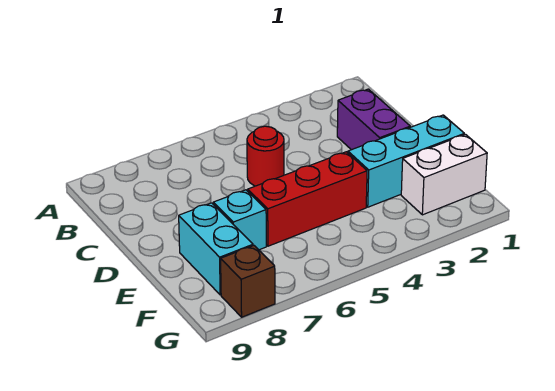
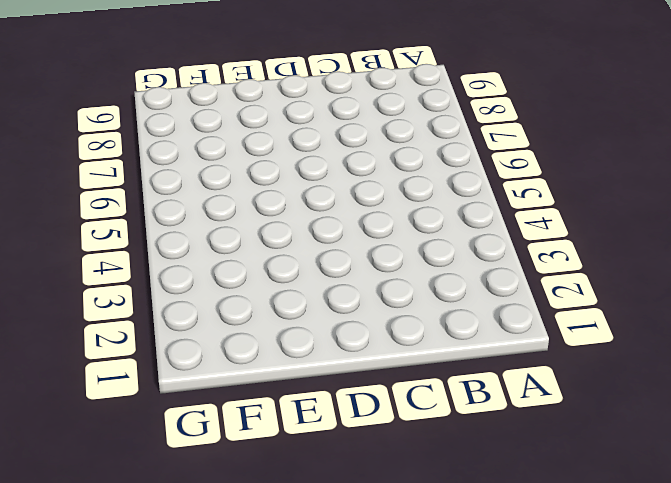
none -> purple 1x2 brick [337,89,410,150]
none -> red 1x1 round brick [247,126,284,186]

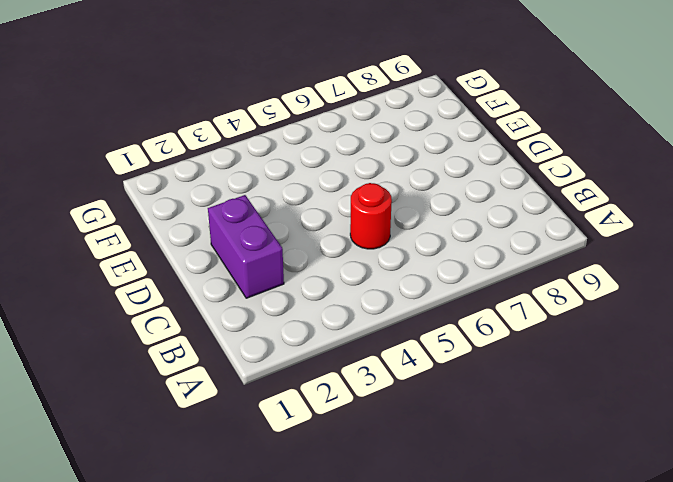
none -> cyan 1x3 brick [348,115,464,207]
none -> red 1x3 brick [248,152,367,246]

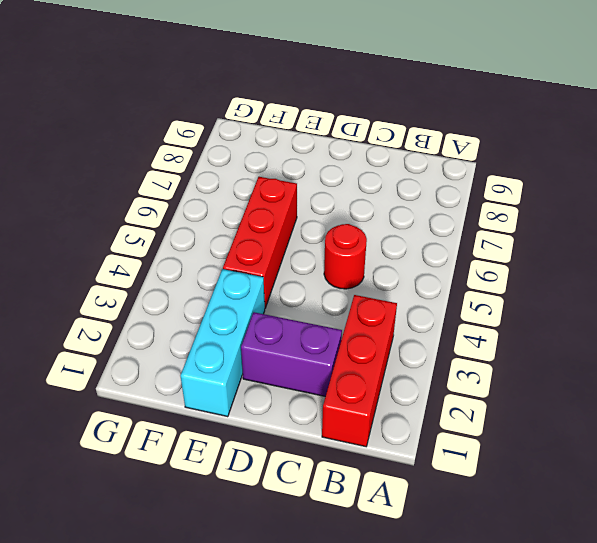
red 1x3 brick [322,295,397,447] -> none
none -> cyan 1x1 brick [213,190,266,250]
none -> cyan 1x2 brick [179,203,253,295]

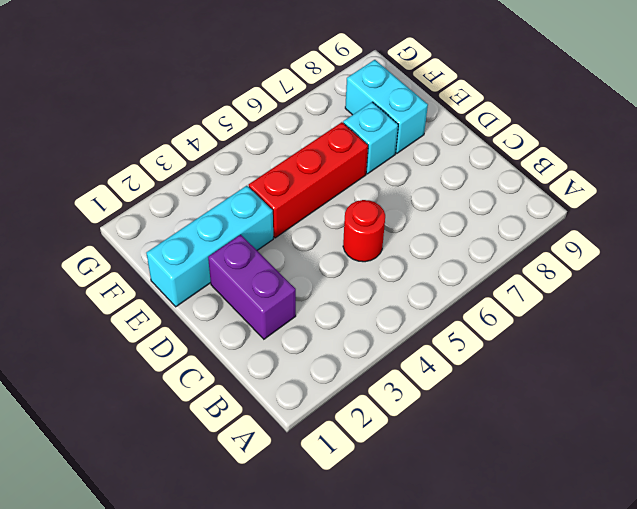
none -> white 1x2 brick [401,134,487,215]
none -> brown 1x1 brick [221,246,275,317]

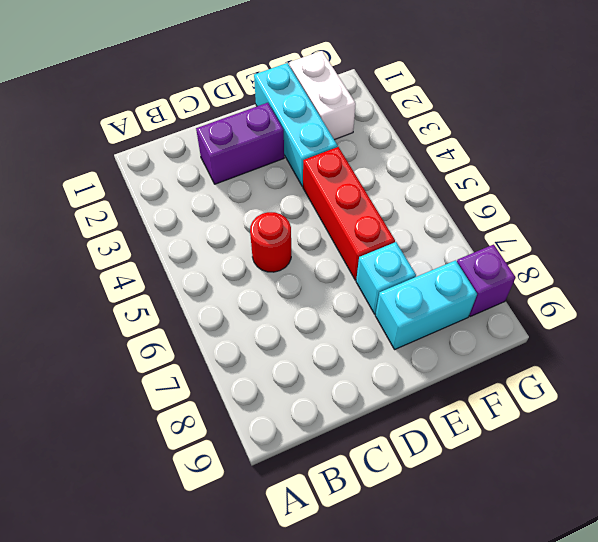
purple 1x1 brick [457,244,516,317] -> brown 1x1 brick [221,246,275,317]

